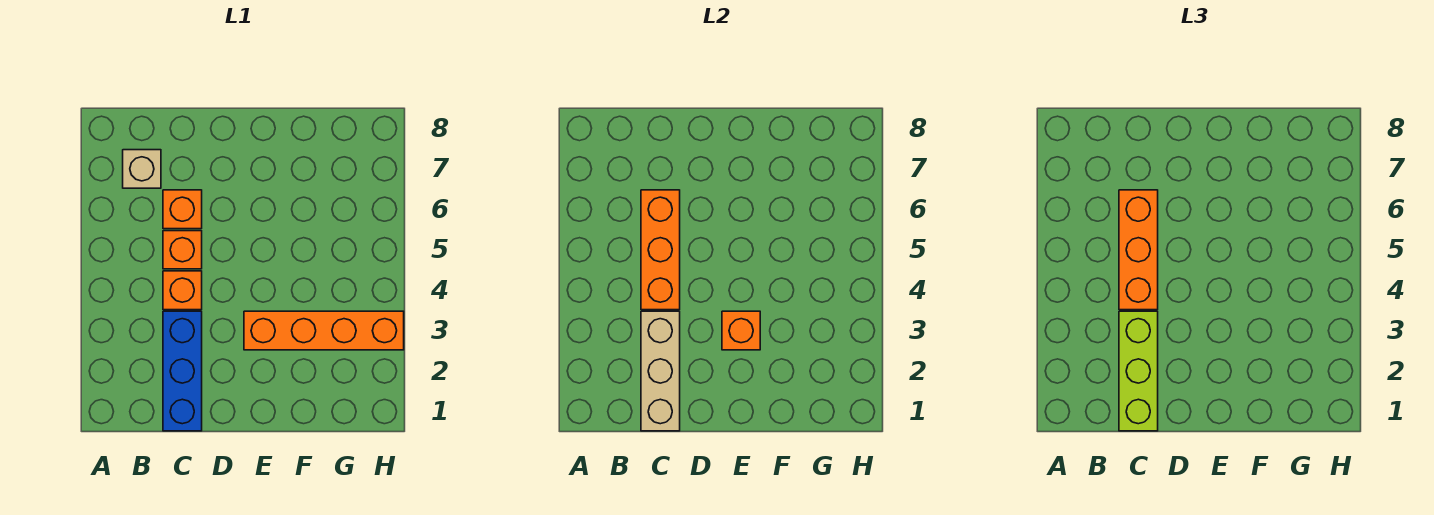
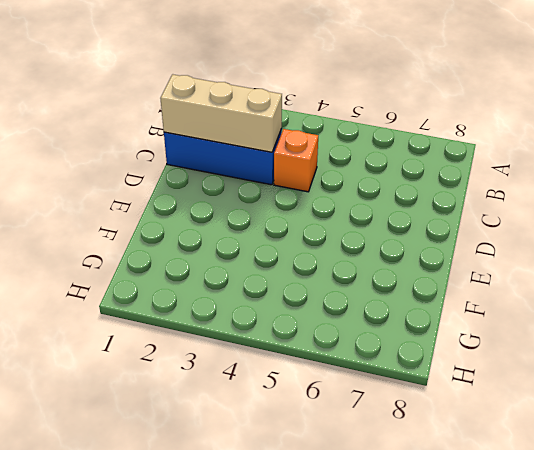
none -> tan 1x1 brick [123,150,161,188]
none -> orange 1x1 brick [163,231,202,269]

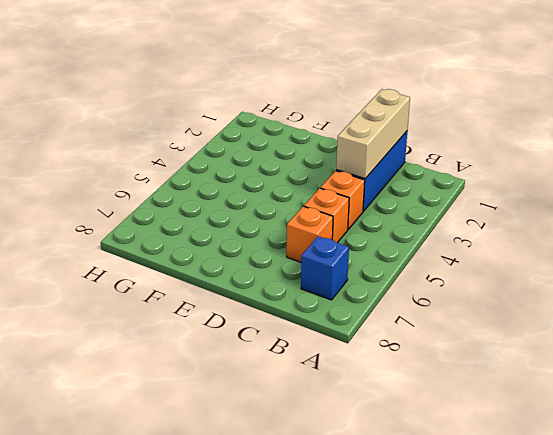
blue 1x1 brick [301,236,349,300] -> tan 1x1 brick [123,150,161,188]
none -> orange 1x4 brick [244,311,404,350]
none -> orange 1x3 brick [641,190,680,310]

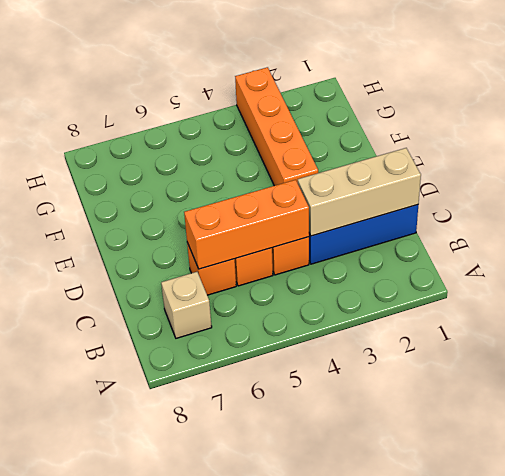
none -> orange 1x1 brick [722,311,760,350]
none -> lime 1x3 brick [1119,311,1158,431]

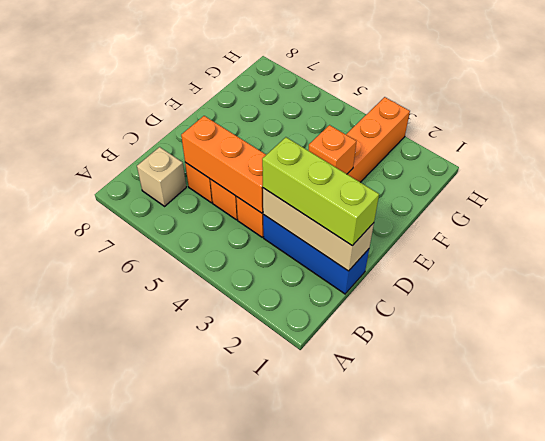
none -> orange 1x3 brick [1119,190,1158,310]

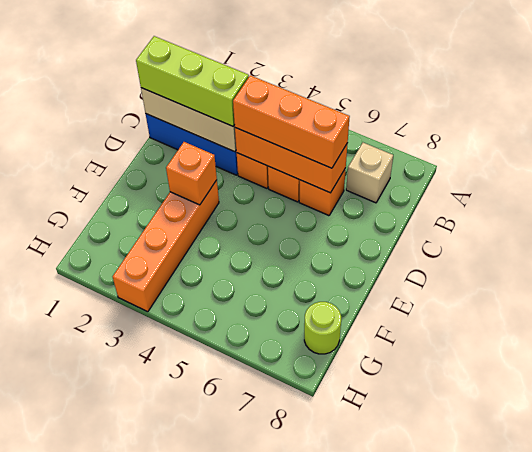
lime 1x1 round brick [304,302,341,354] -> none

